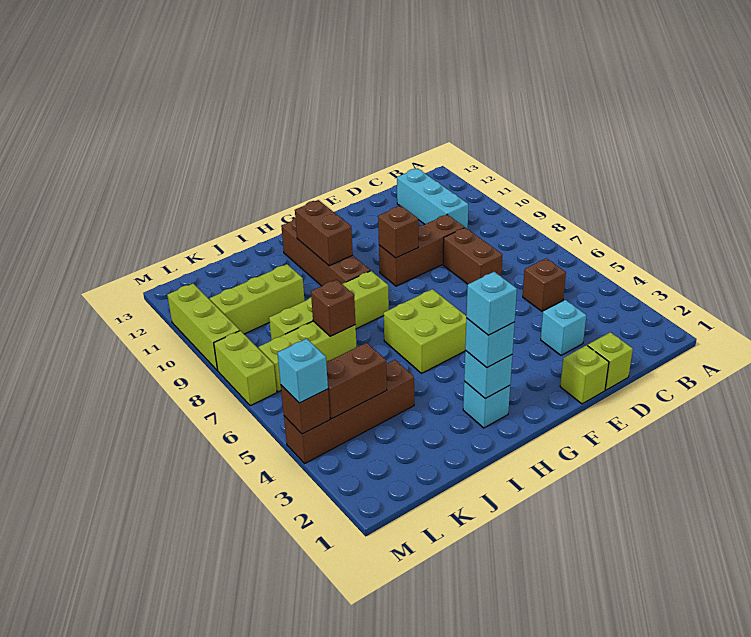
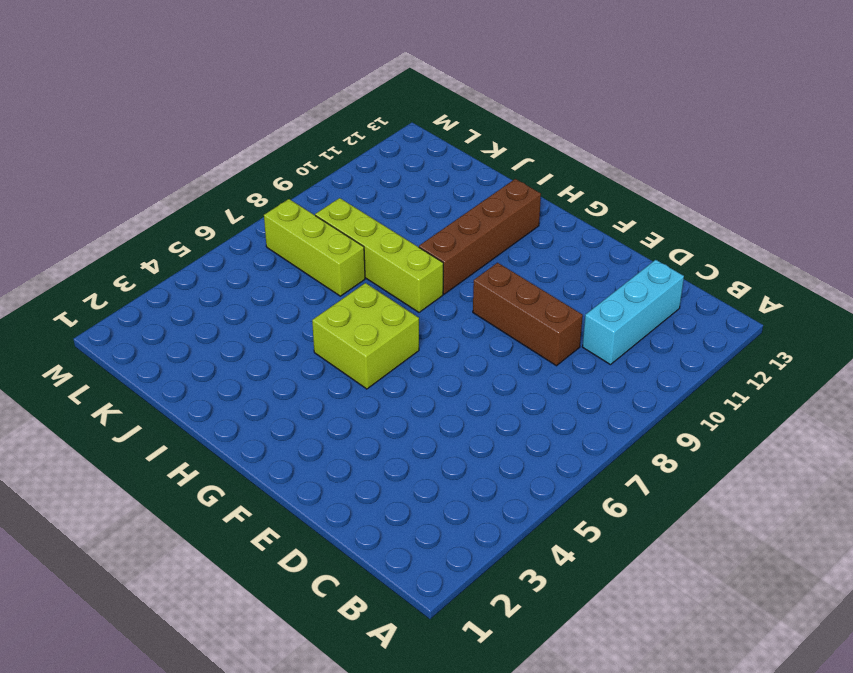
none -> brown 1x1 brick [523,258,566,311]
none -> lime 1x1 brick [588,332,633,390]
none -> cyan 1x1 brick [541,300,586,355]

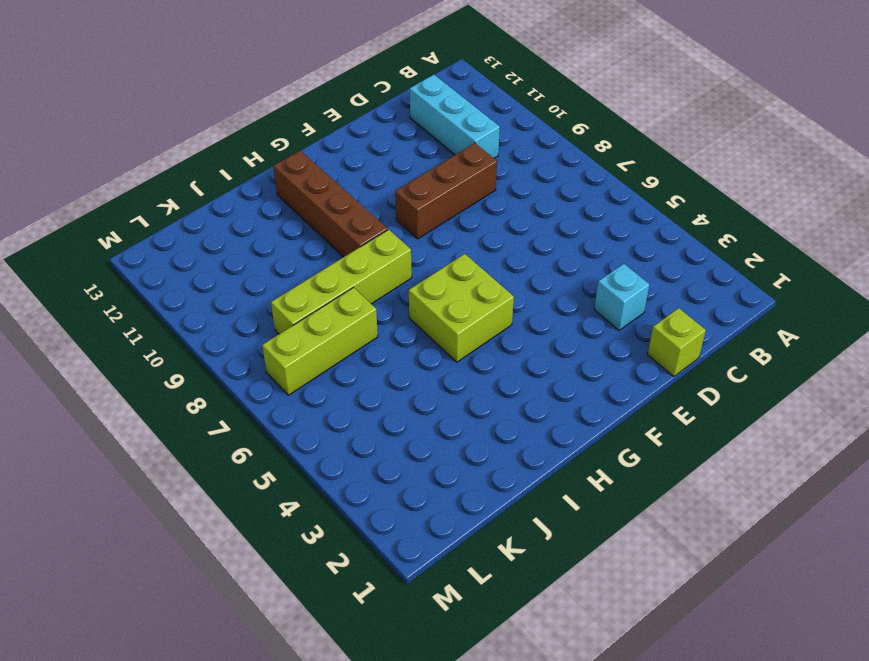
none -> brown 1x1 brick [523,258,566,311]
none -> brown 1x2 brick [443,228,502,284]
none -> lime 1x1 brick [560,345,609,404]

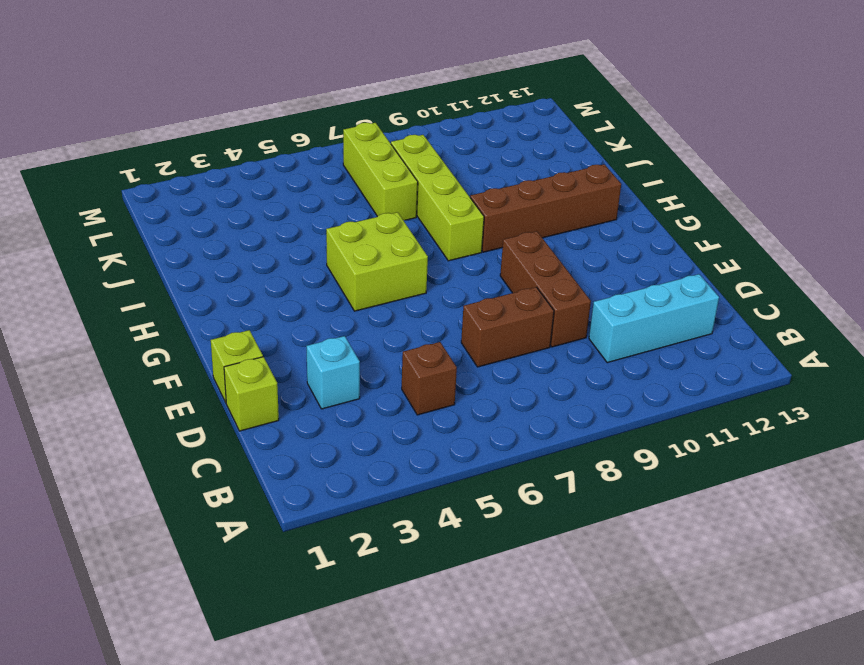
none -> cyan 1x1 brick [463,381,510,428]
none -> brown 1x4 brick [284,360,414,463]
none -> lime 1x3 brick [210,264,304,334]

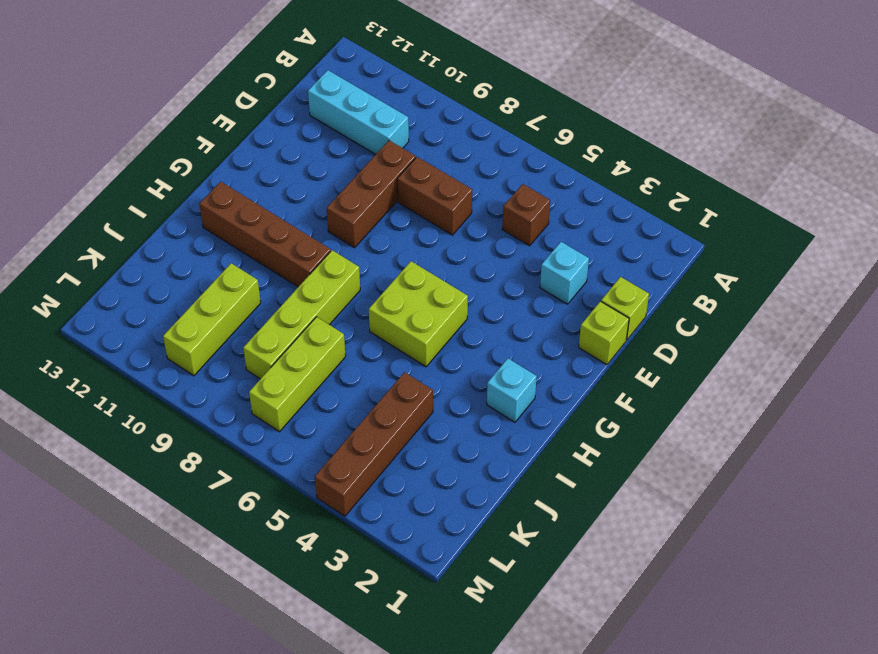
none -> lime 1x2 brick [214,331,277,406]
none -> lime 1x3 brick [167,284,240,370]
none -> brown 1x1 brick [378,206,418,258]

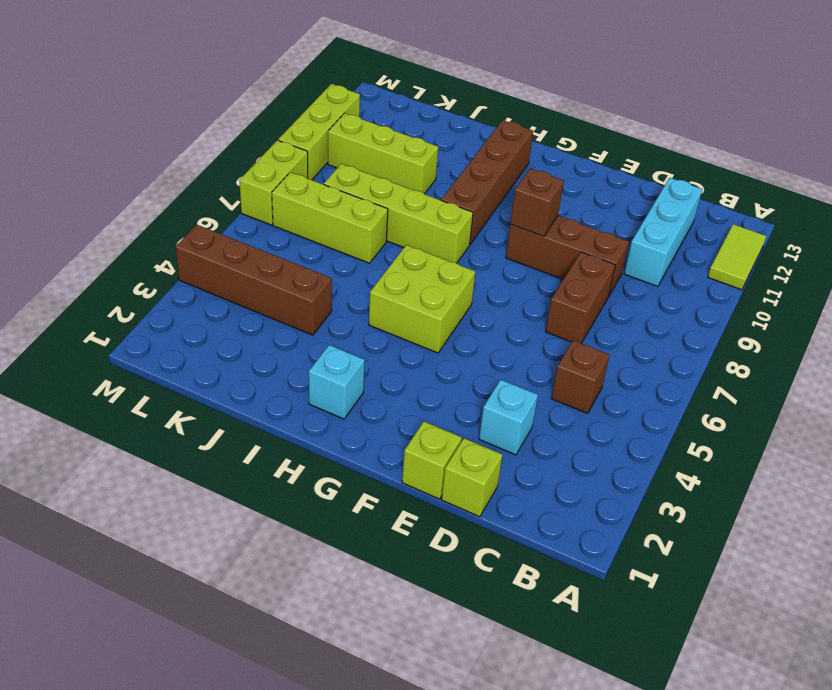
lime 1x2 tile [708,224,766,290] -> none
none -> cyan 1x1 brick [464,351,512,399]
none -> brown 1x2 brick [295,200,353,266]
none -> brown 1x1 brick [311,280,355,336]

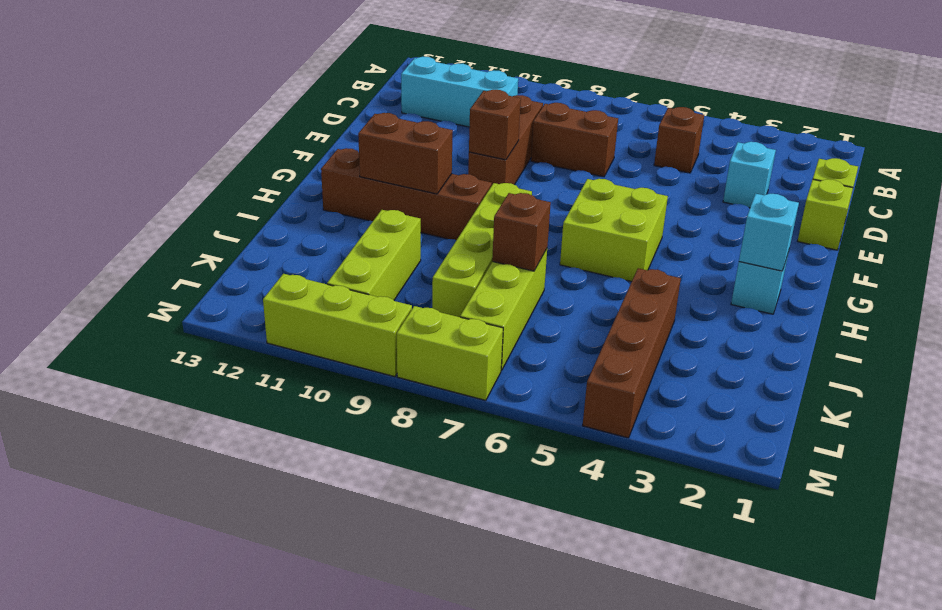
none -> brown 1x2 brick [326,343,387,419]
none -> brown 1x1 brick [281,385,330,434]
none -> cyan 1x1 brick [465,318,515,368]

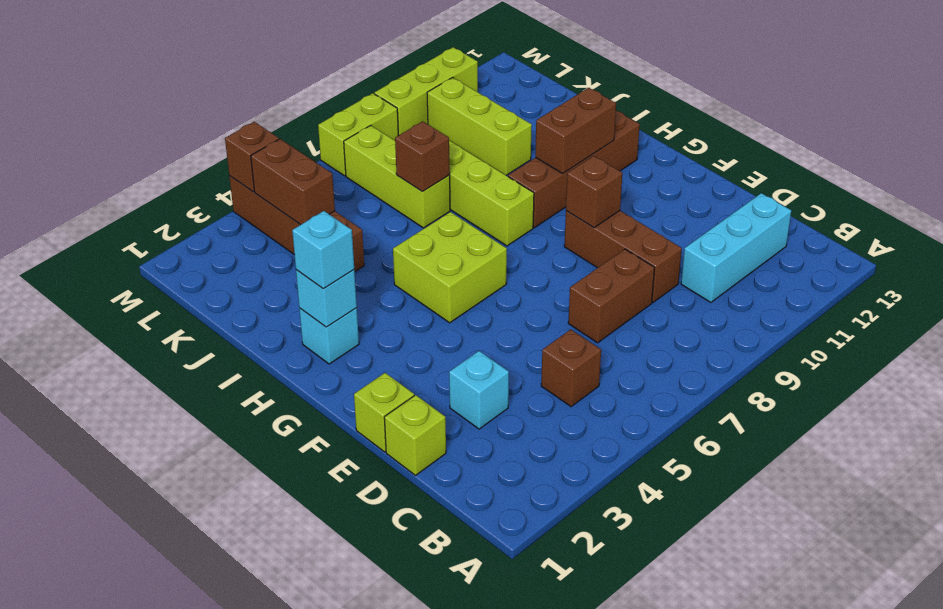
none -> cyan 1x1 brick [277,339,328,403]
none -> cyan 1x1 brick [466,272,517,335]

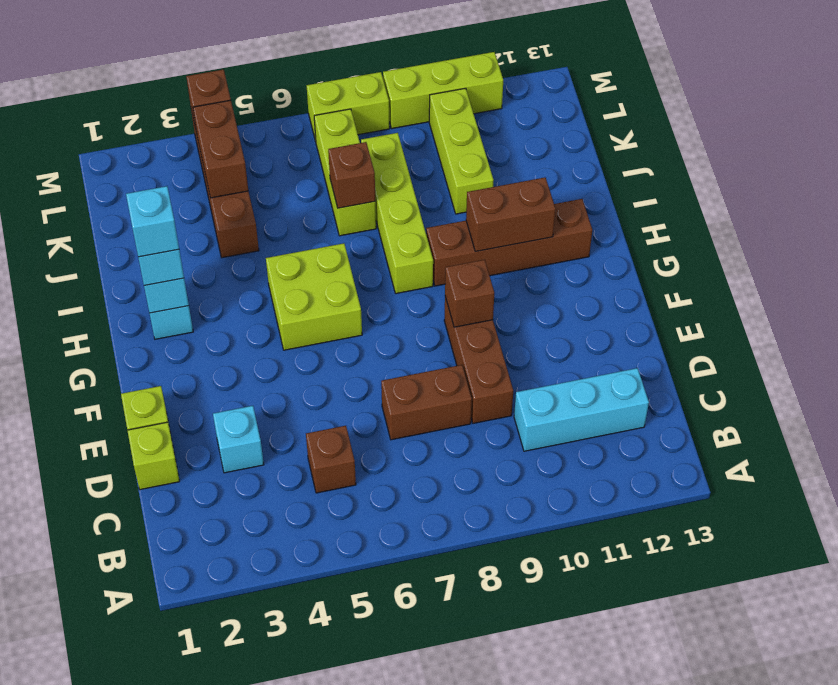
none -> cyan 1x1 brick [277,339,328,403]

